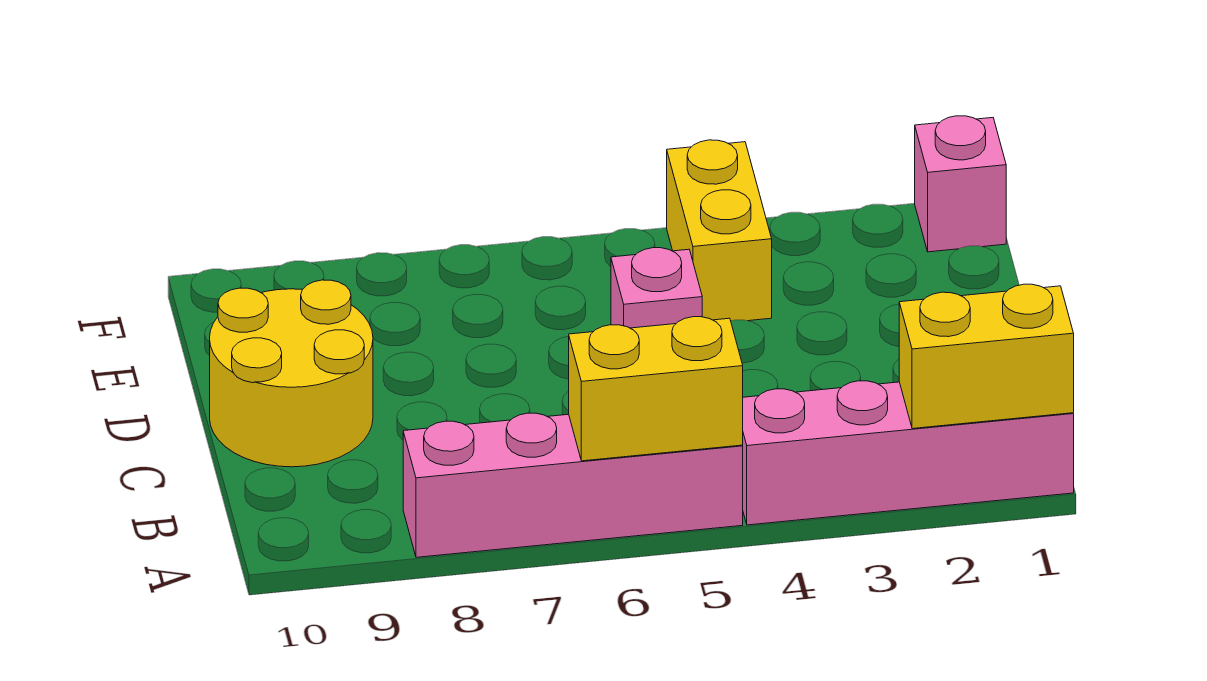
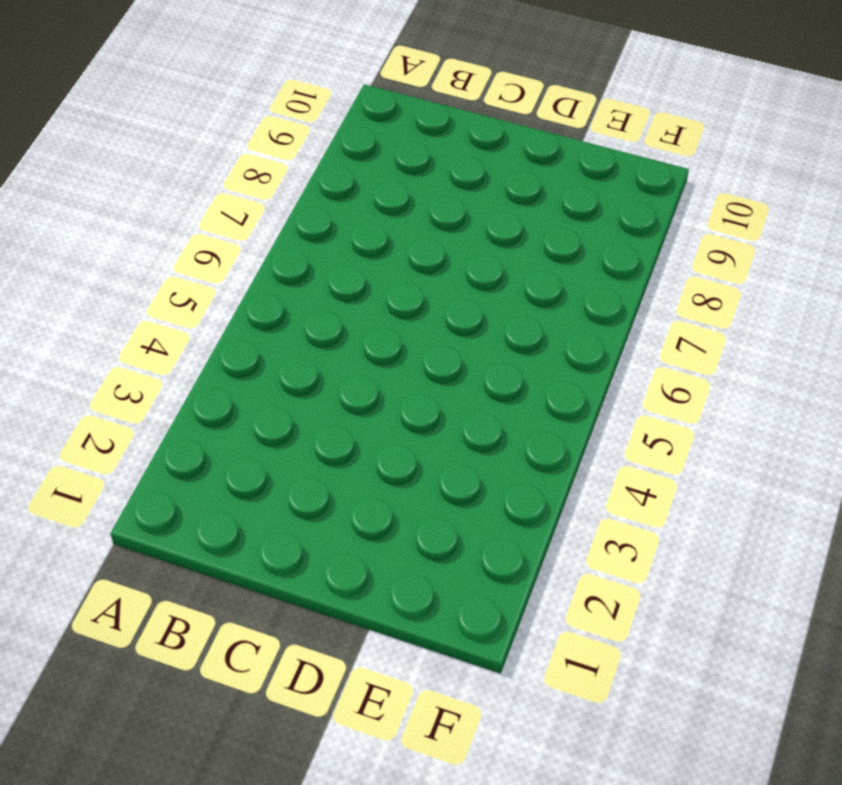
none -> pink 1x4 brick [743,381,1074,525]
none -> pink 1x4 brick [403,413,743,557]

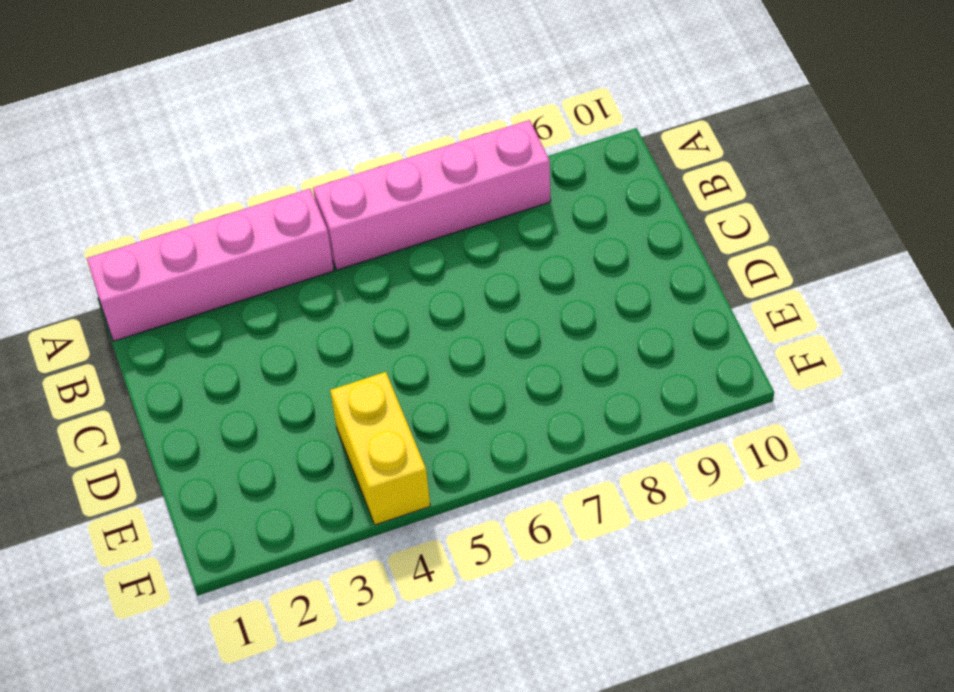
none -> yellow 2x2 round brick [210,280,373,467]
none -> pink 1x1 brick [611,248,702,328]

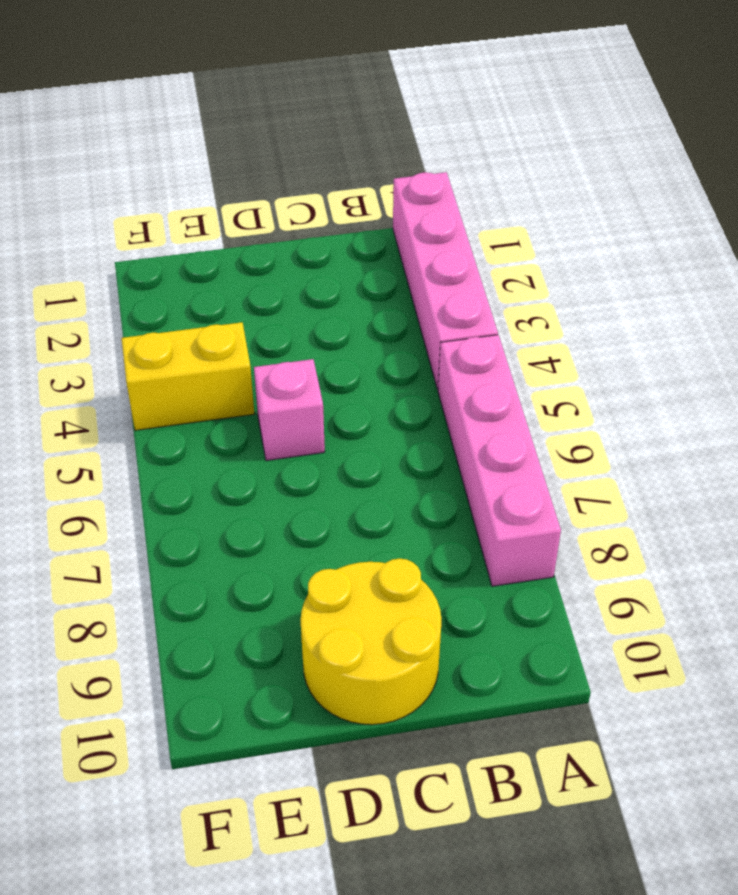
none -> pink 1x1 brick [915,116,1006,252]
none -> yellow 1x2 brick [899,284,1074,429]

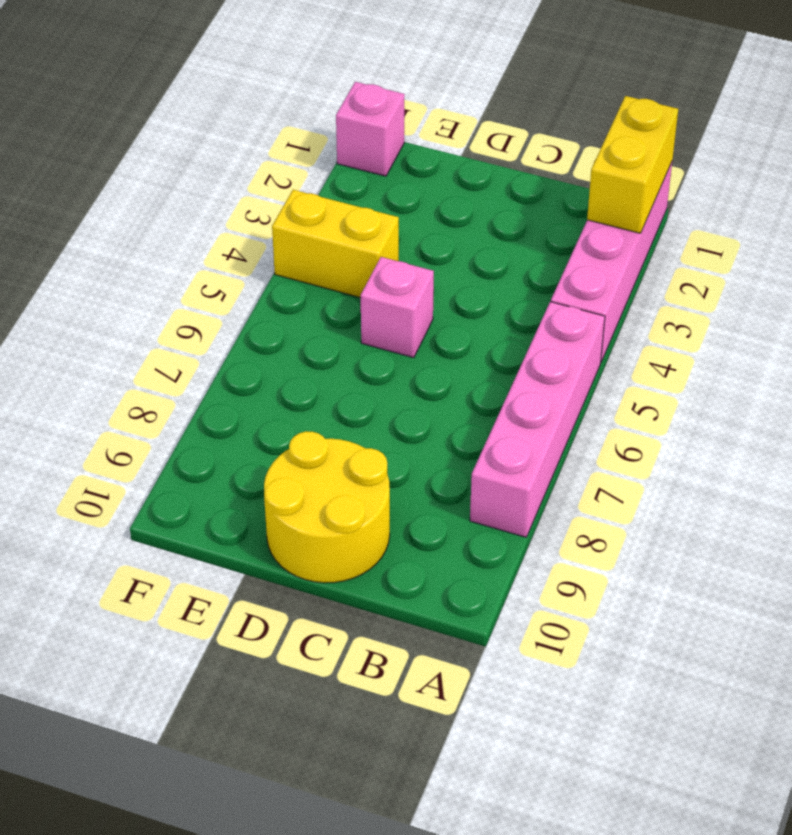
none -> yellow 1x2 brick [569,317,743,461]

